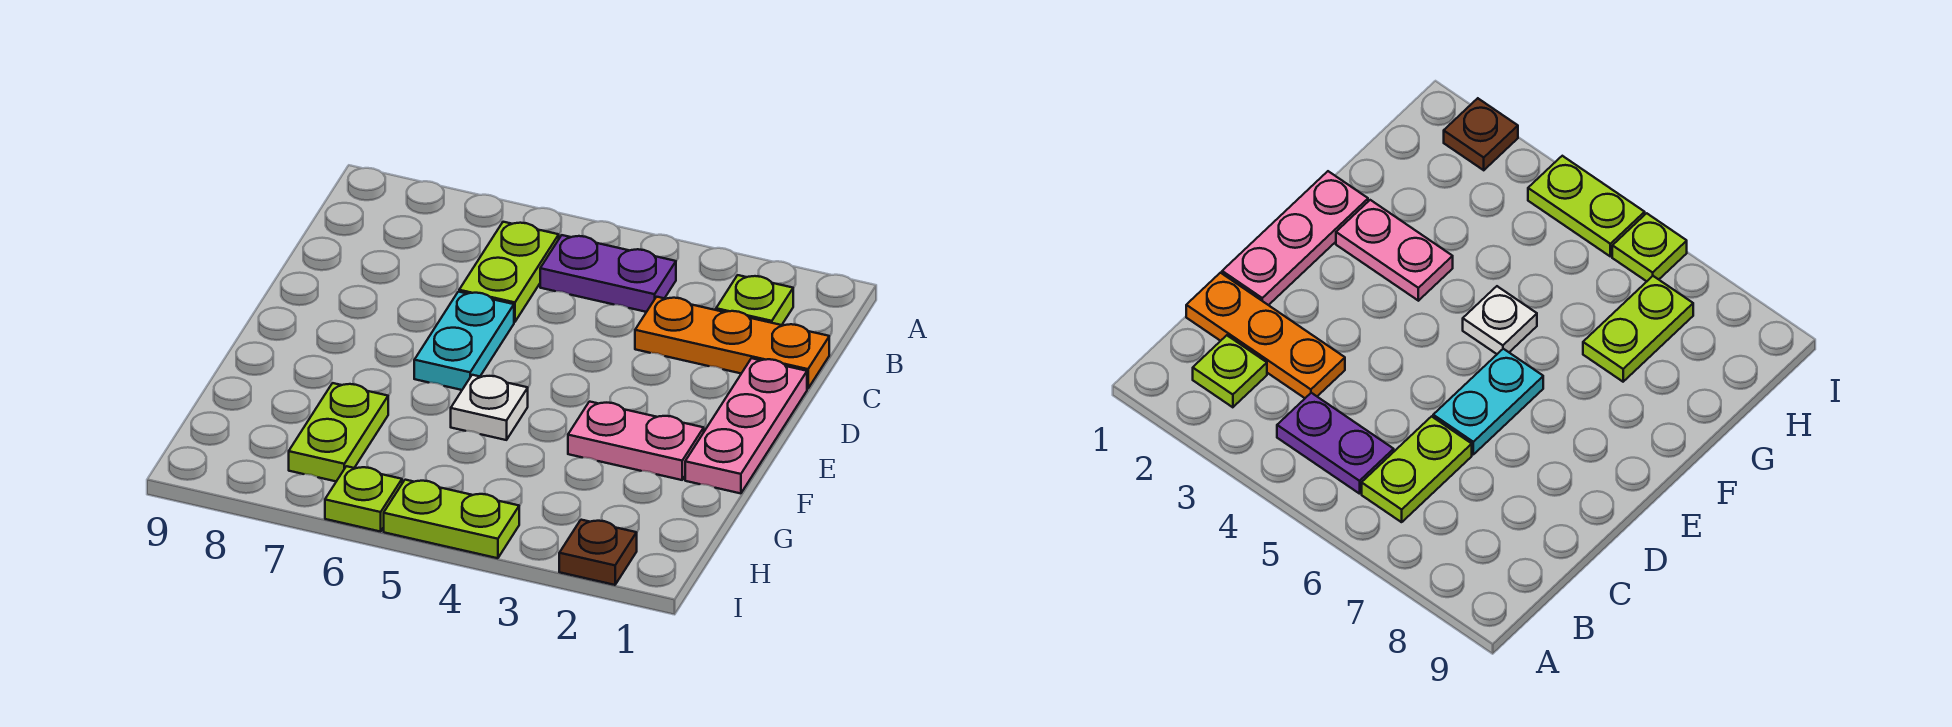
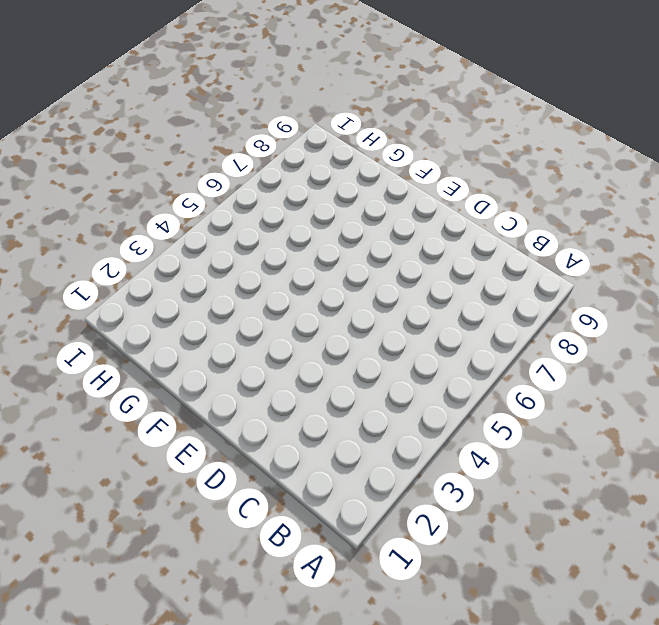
none -> lime 1x1 plate [716,275,793,325]
none -> purple 1x2 plate [540,235,676,312]
none -> lime 1x2 plate [459,222,559,322]

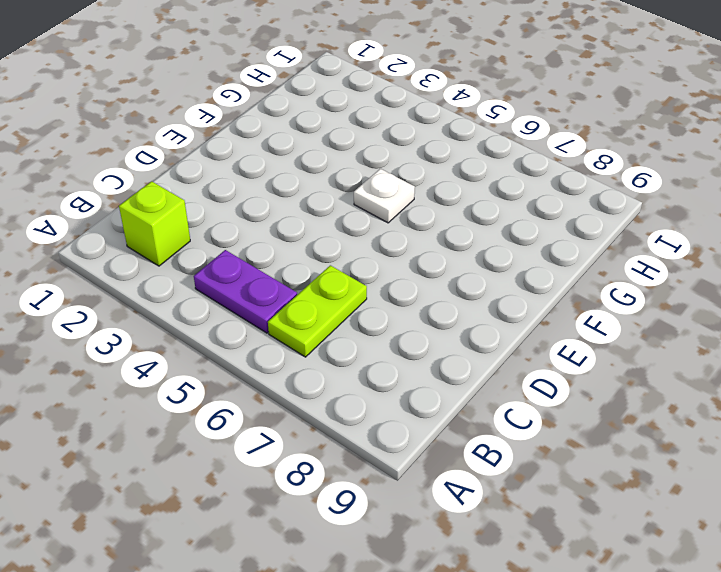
lime 1x1 brick [119,181,190,266] -> lime 1x1 plate [716,275,793,325]
none -> orange 1x3 plate [635,297,829,389]
none -> pink 1x3 plate [685,358,807,493]
none -> cyan 1x2 plate [414,292,514,390]

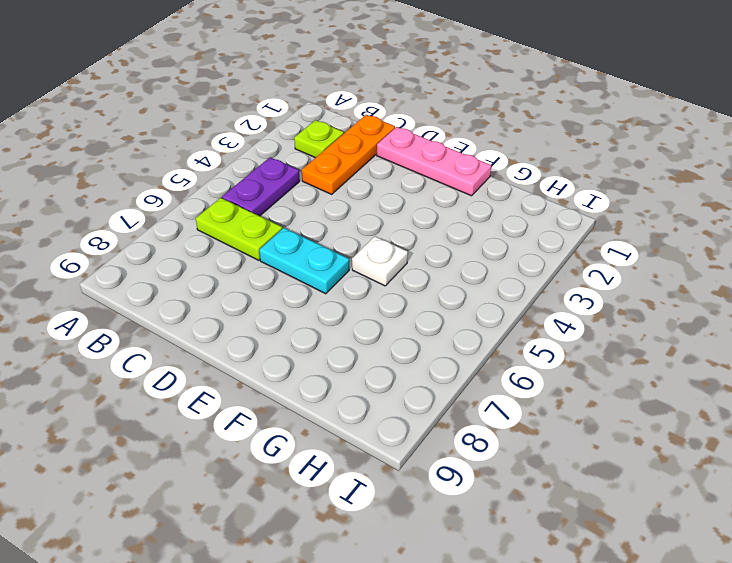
none -> pink 1x2 plate [568,402,704,480]
none -> lime 1x2 plate [289,383,388,481]
none -> brown 1x1 plate [559,520,637,585]

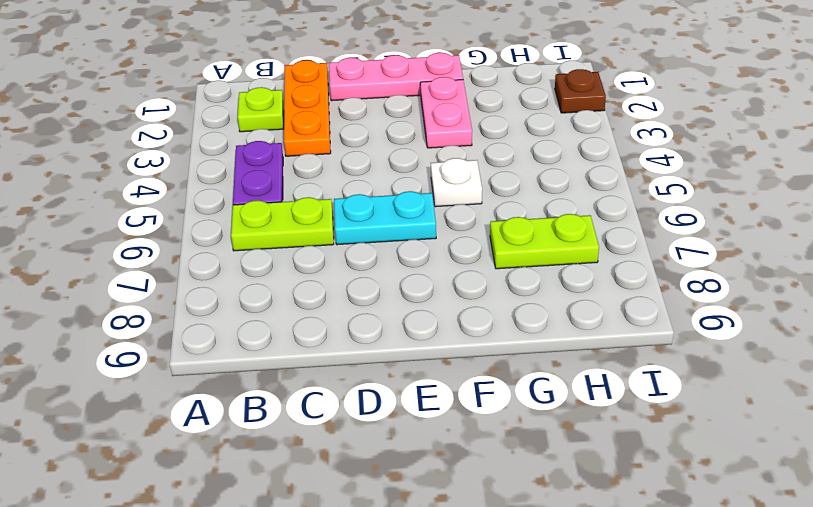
none -> lime 1x2 plate [384,480,519,558]
none -> lime 1x1 plate [325,466,402,532]

